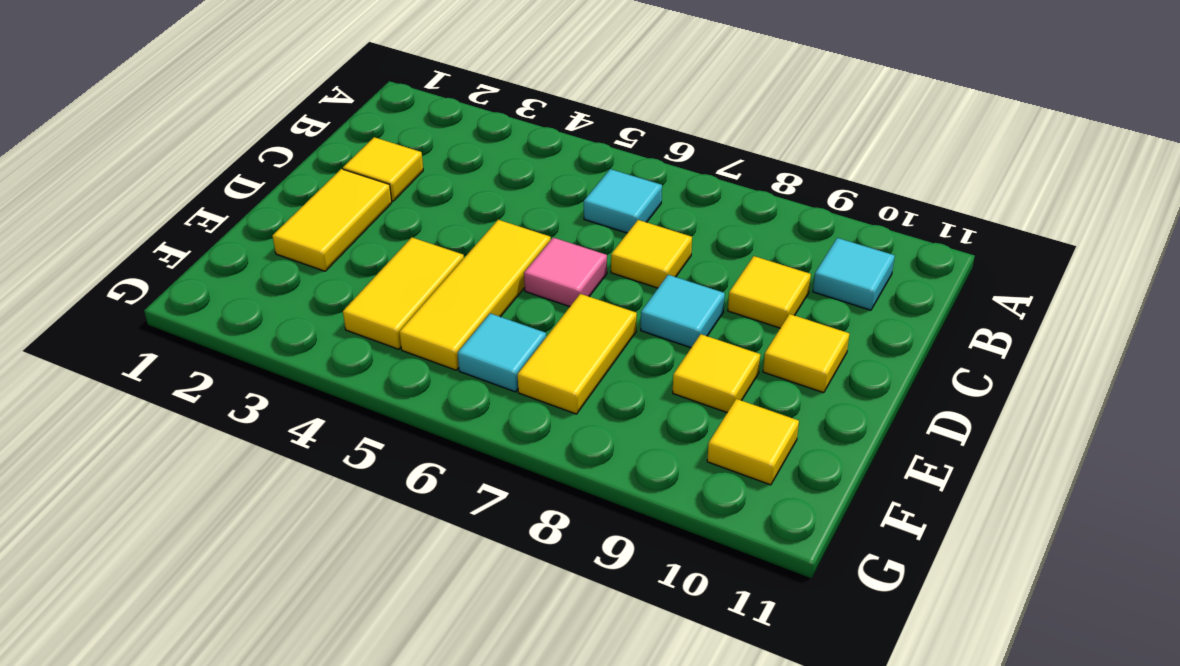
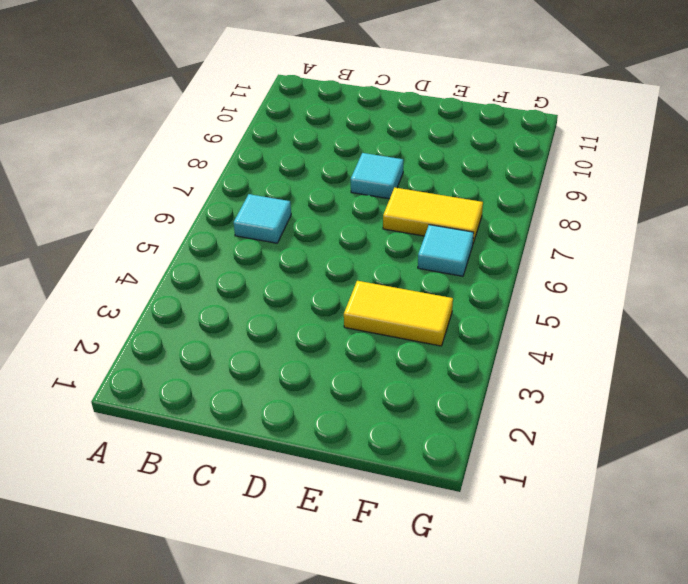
none -> cyan 1x1 tile [813,238,895,310]
none -> yellow 1x1 tile [343,137,423,201]
none -> yellow 1x1 tile [611,220,692,288]

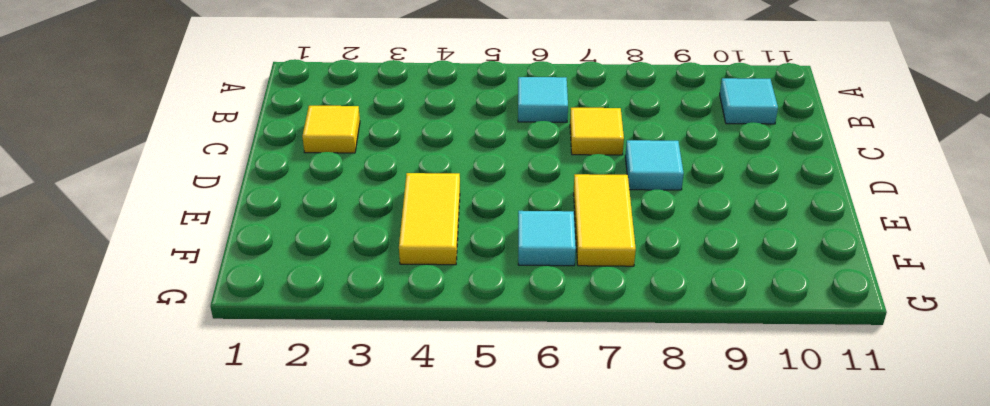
none -> yellow 1x1 tile [728,256,811,328]
none -> yellow 1x2 tile [272,169,392,271]
none -> yellow 1x3 tile [399,220,551,370]

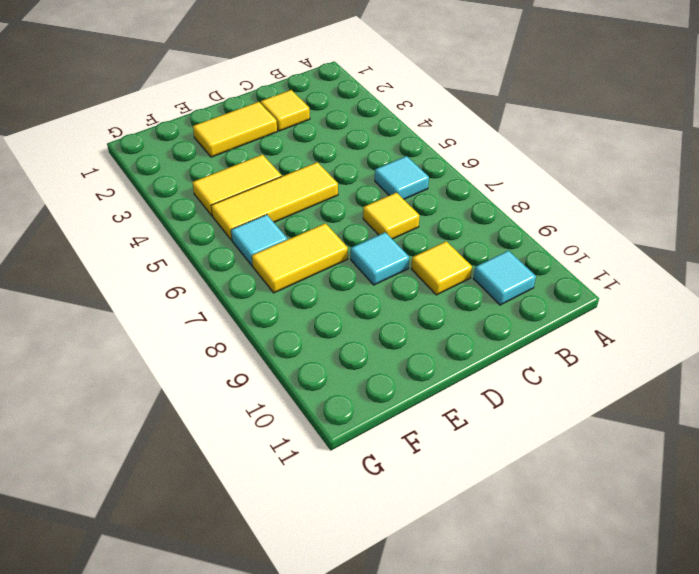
none -> pink 1x1 tile [524,238,607,307]
none -> yellow 1x1 tile [763,314,849,393]
none -> yellow 1x1 tile [673,334,760,412]

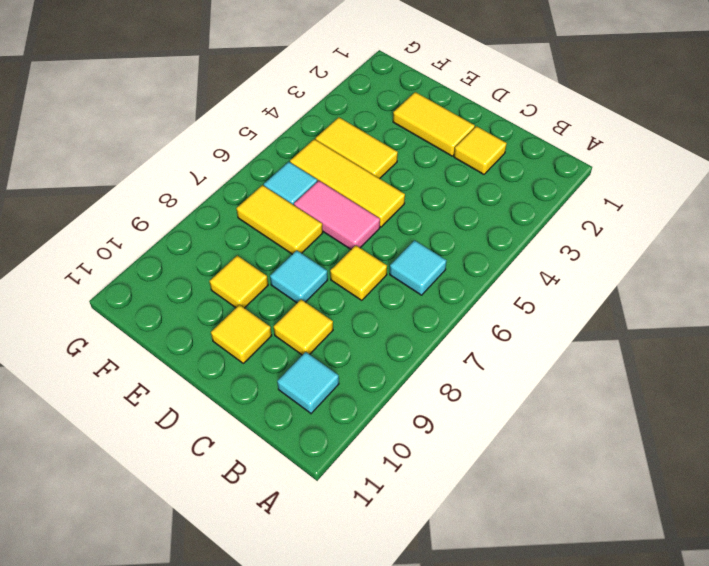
pink 1x2 tile [294,181,380,249] -> pink 1x1 tile [524,238,607,307]
none -> yellow 1x1 tile [707,399,799,485]

